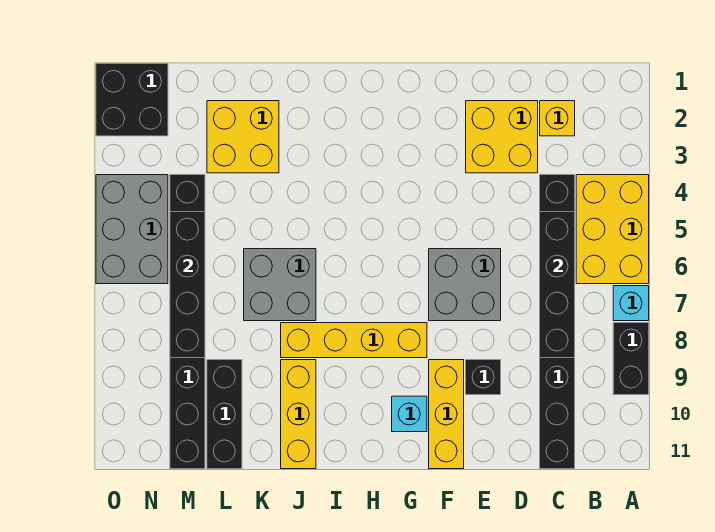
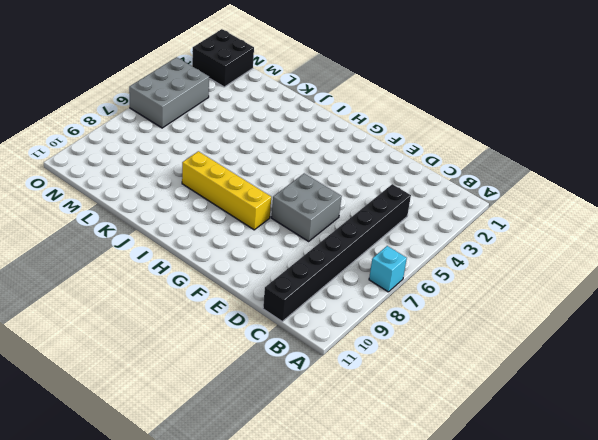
none -> yellow 2x3 brick [576,175,649,284]
none -> black 1x2 brick [613,323,649,395]
none -> yellow 1x1 brick [540,101,575,136]

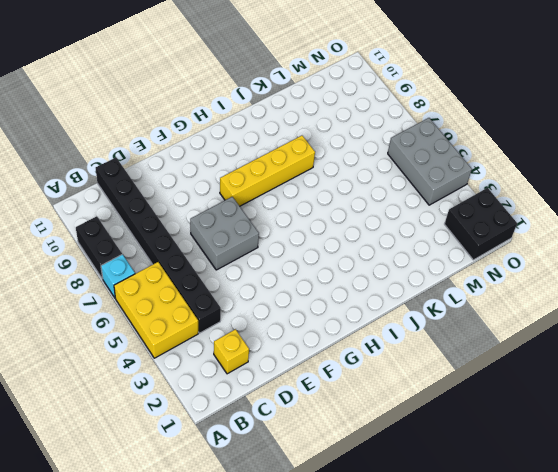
none -> yellow 2x2 brick [466,101,538,173]
none -> black 1x1 brick [466,360,501,395]
none -> yellow 1x3 brick [429,360,464,469]

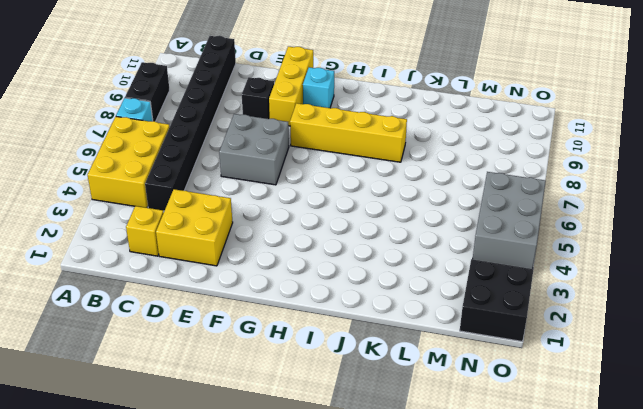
none -> grey 2x2 brick [244,249,316,321]
none -> yellow 1x3 brick [281,360,316,469]
none -> yellow 2x2 brick [207,101,279,173]

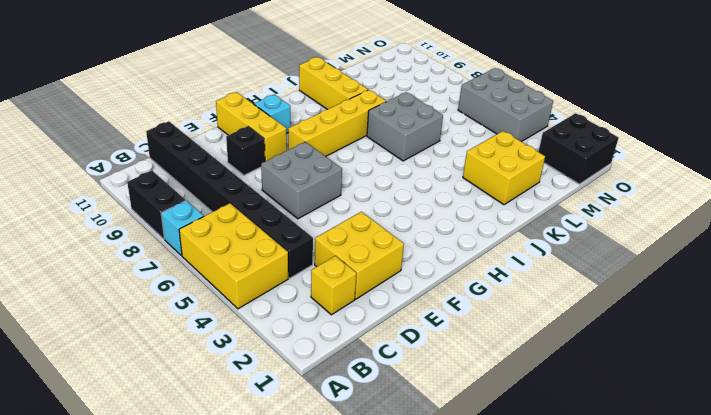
none -> black 1x3 brick [207,360,242,469]
none -> black 1x8 brick [170,175,205,469]
none -> black 1x4 brick [540,212,575,358]

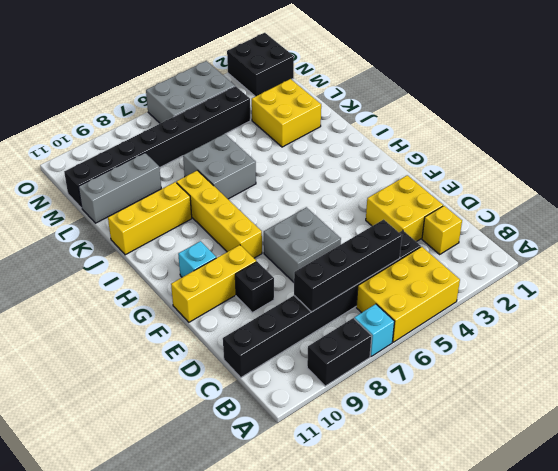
grey 1x3 brick [78,153,161,223] -> black 1x3 brick [207,360,242,469]
none -> black 1x4 brick [170,212,205,358]

